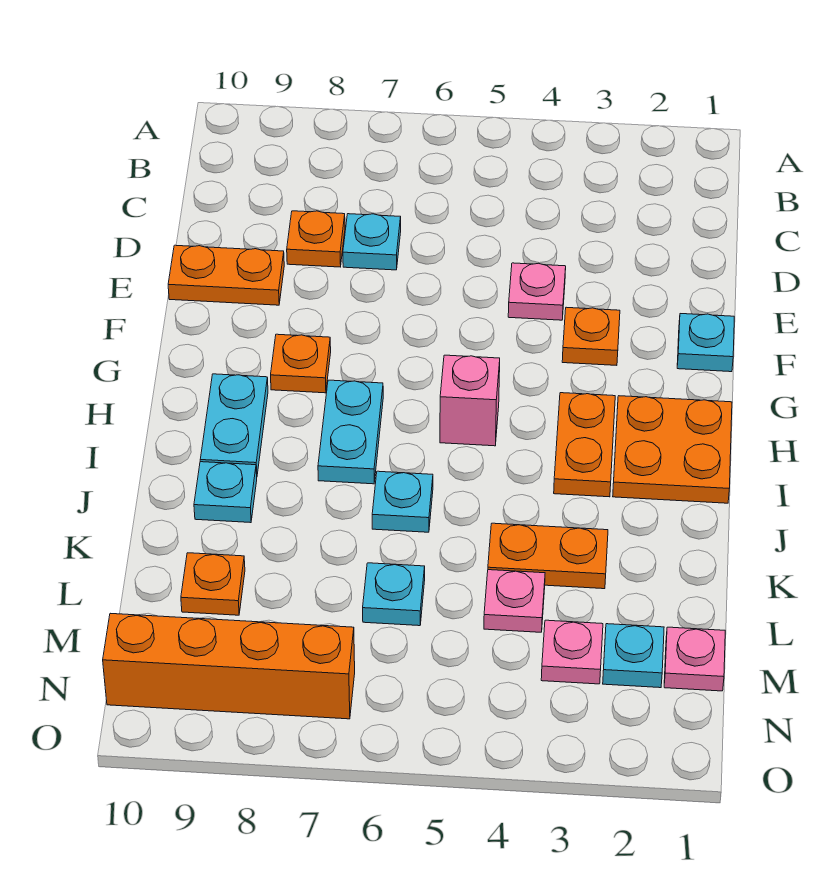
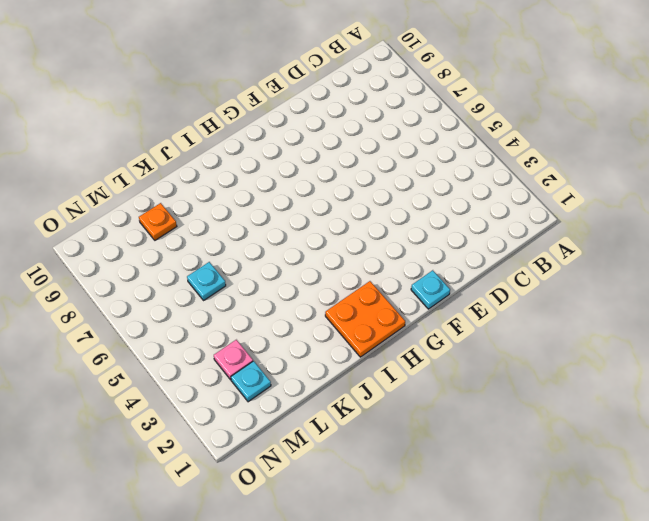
none -> cyan 1x1 plate [343,214,401,270]
none -> orange 1x1 plate [287,211,345,267]
none -> pink 1x1 plate [508,263,566,320]

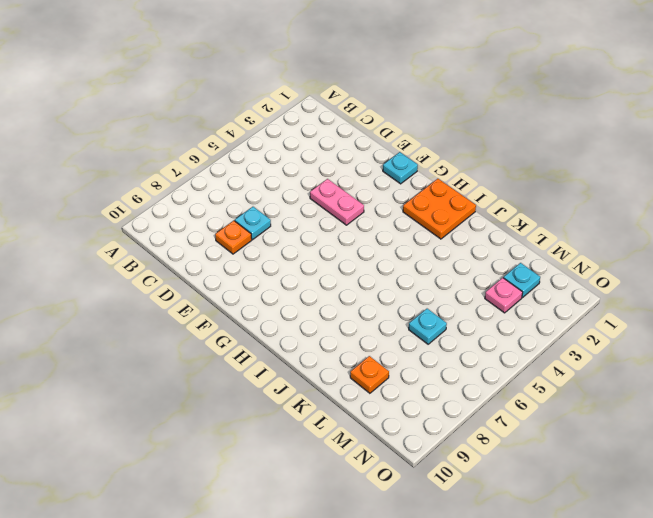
pink 1x2 plate [310,179,364,225] -> pink 1x1 plate [508,263,566,320]
none -> orange 1x2 plate [168,245,284,305]
none -> orange 1x1 plate [562,307,620,365]
none -> orange 1x1 plate [271,334,331,393]

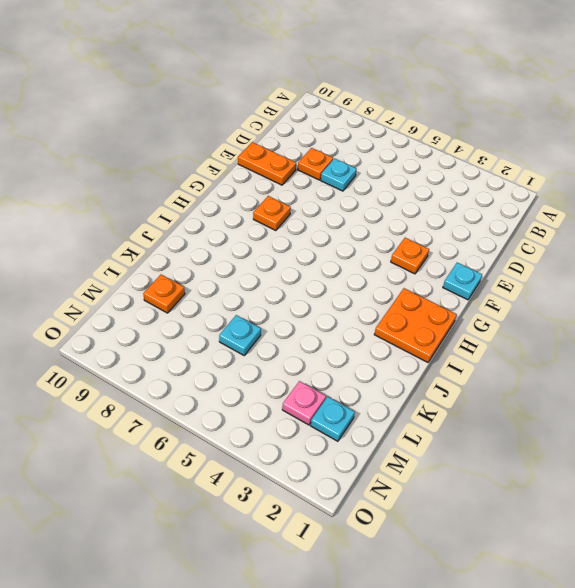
none -> pink 1x1 plate [508,263,566,320]
none -> orange 1x2 plate [554,393,615,497]
none -> pink 1x1 brick [440,355,500,446]

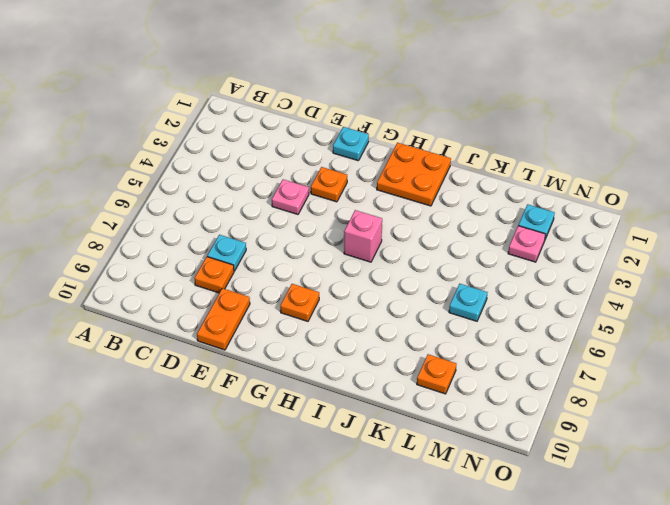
none -> orange 1x2 plate [554,393,615,497]
none -> cyan 1x2 plate [318,380,383,484]
none -> cyan 1x2 plate [200,374,268,474]

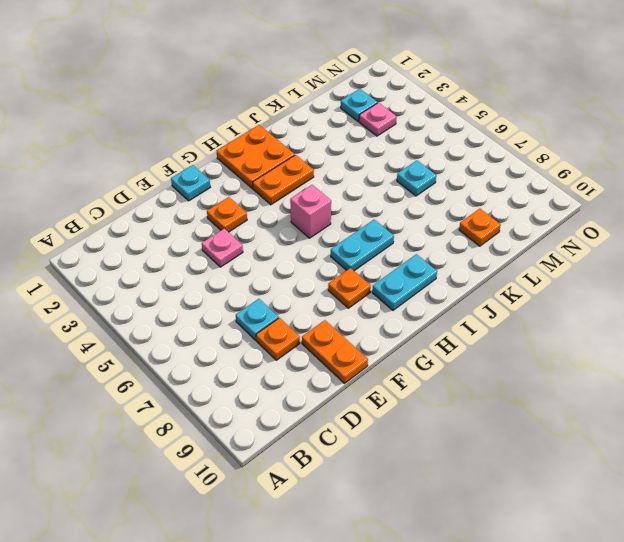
none -> cyan 1x1 plate [372,471,433,532]
none -> cyan 1x1 plate [194,462,257,523]
none -> orange 1x2 plate [488,523,608,589]

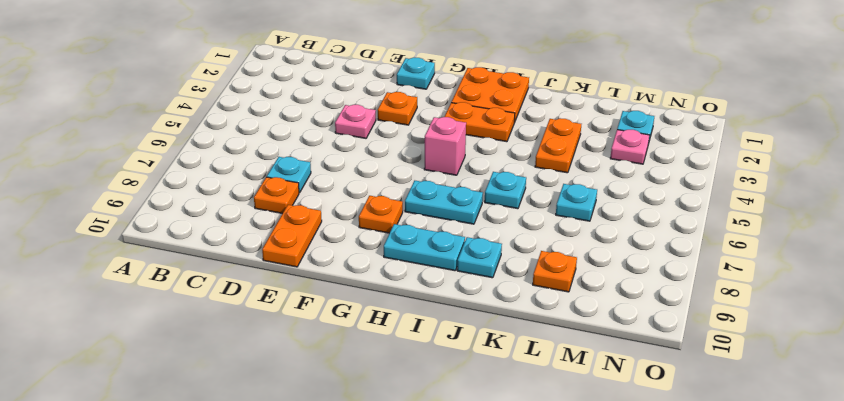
none -> pink 1x1 plate [484,570,545,632]
none -> pink 1x1 plate [664,627,725,691]
none -> orange 1x4 brick [103,613,355,719]

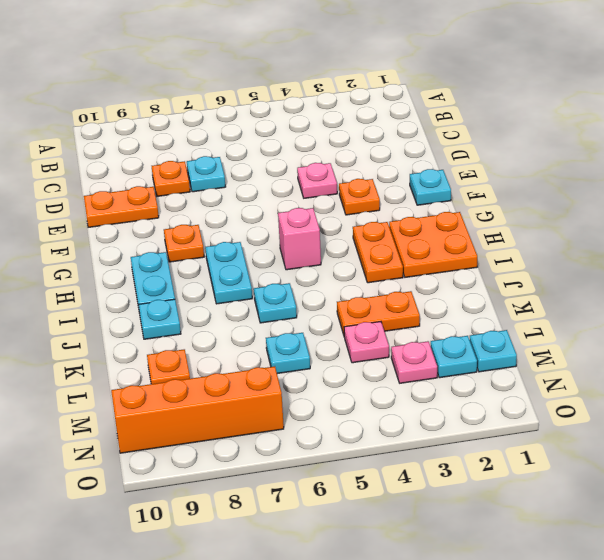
cyan 1x1 plate [470,330,517,372] -> pink 1x1 plate [664,627,725,691]

